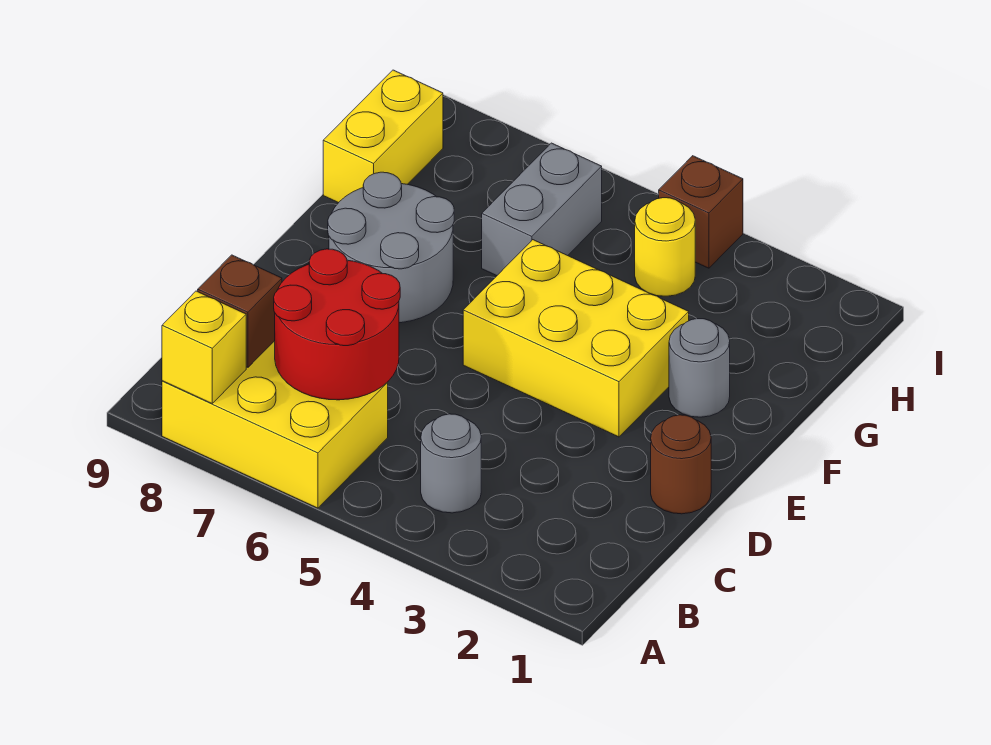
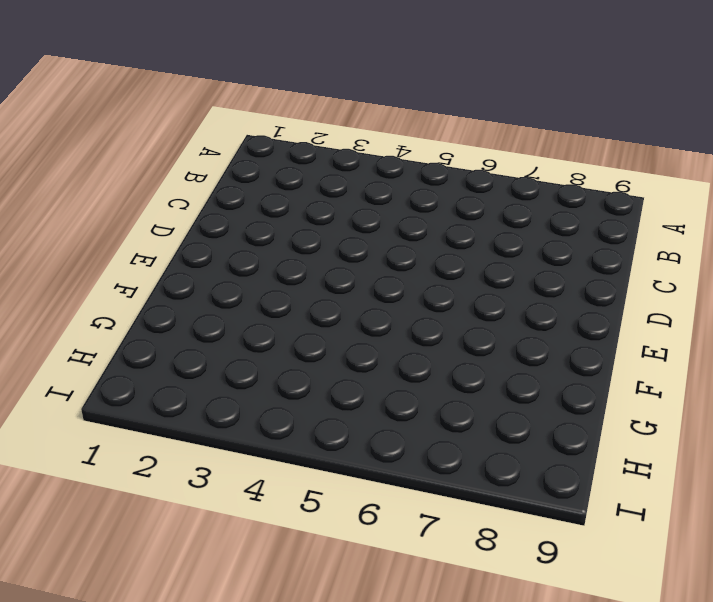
none -> yellow 2x3 brick [162,341,388,508]
none -> grey 1x1 round brick [421,414,481,513]
none -> brown 1x1 round brick [651,415,711,514]

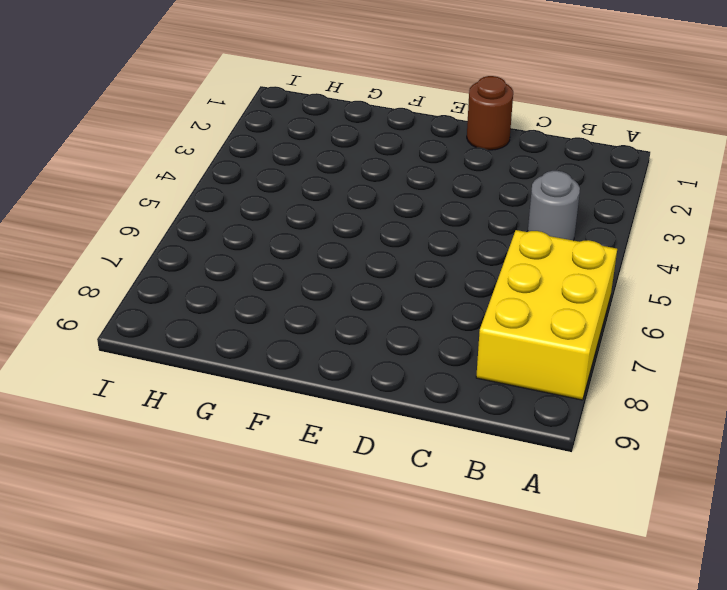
none -> yellow 2x3 brick [463,240,689,437]
none -> grey 2x2 round brick [328,172,454,323]
none -> grey 1x1 round brick [669,319,730,417]

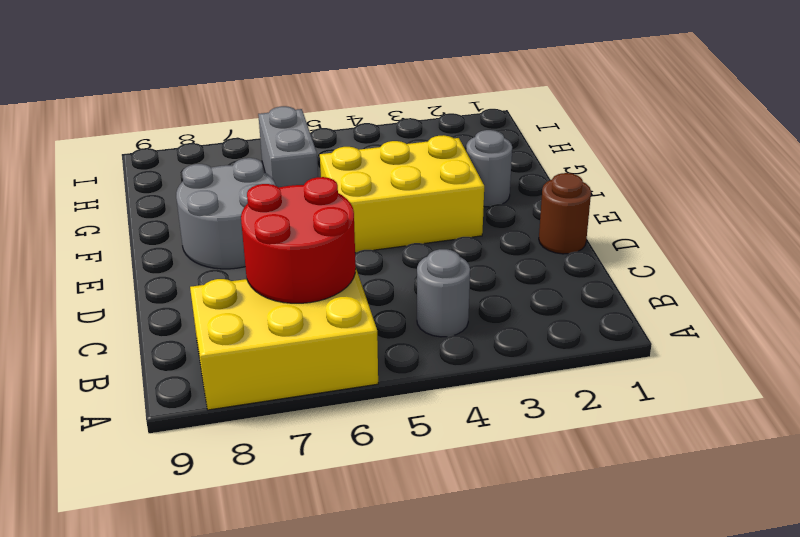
none -> yellow 1x2 brick [323,70,443,203]
none -> yellow 1x1 round brick [635,198,695,296]
none -> brown 1x1 brick [659,156,743,268]

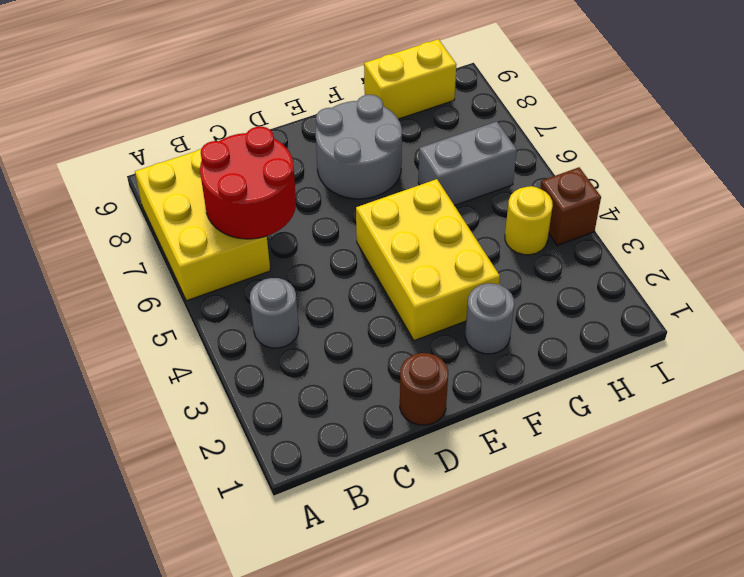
none -> yellow 1x1 brick [162,291,246,403]
none -> brown 1x1 brick [198,255,282,367]

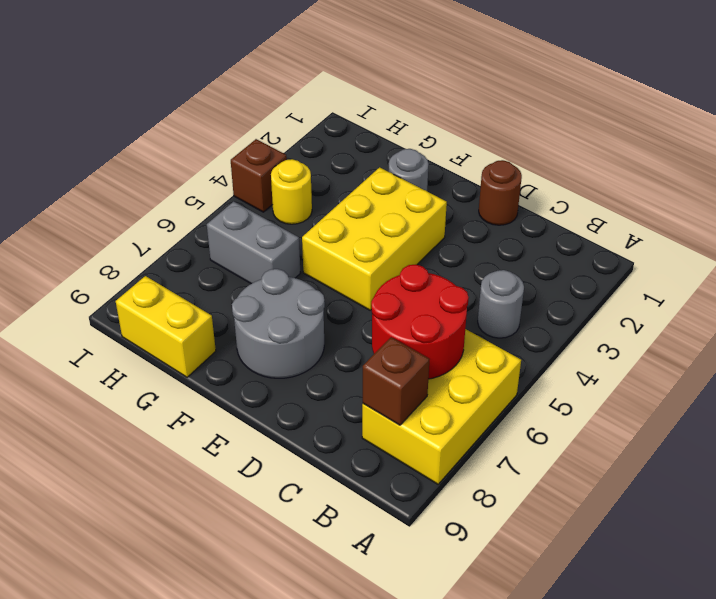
none -> yellow 1x1 brick [162,291,246,403]

